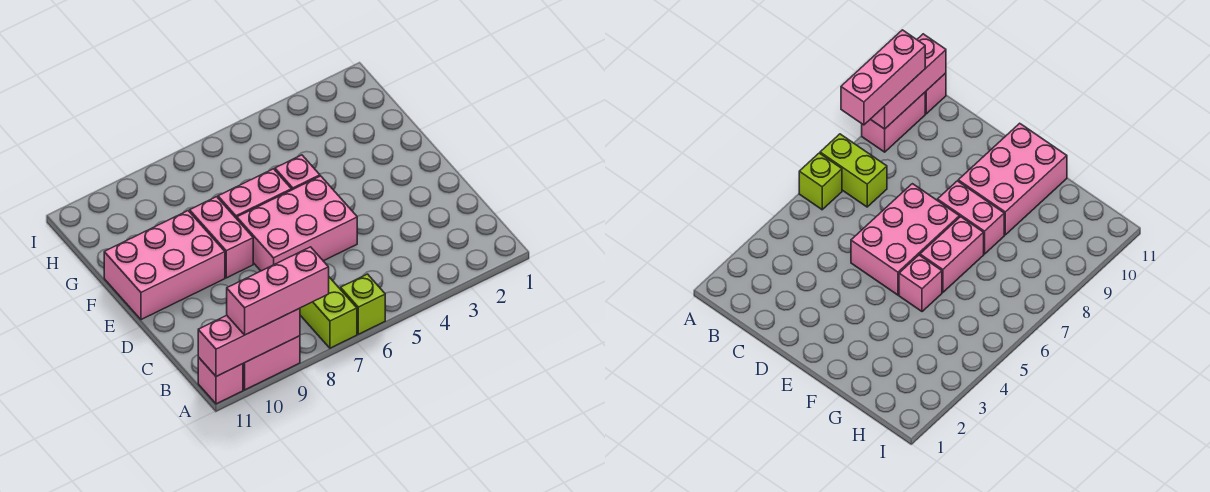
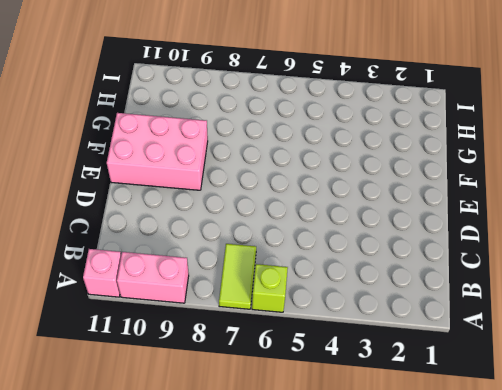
lime 1x2 tile [219,244,256,309] -> lime 1x2 brick [300,277,357,348]
none -> pink 2x3 brick [237,176,357,271]
none -> pink 1x2 brick [190,197,253,278]

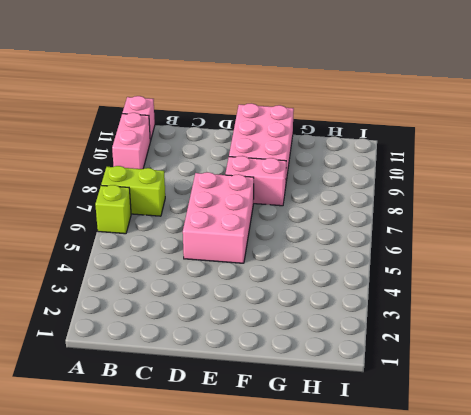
none -> pink 1x1 brick [275,155,320,190]
none -> pink 1x2 brick [218,169,291,219]

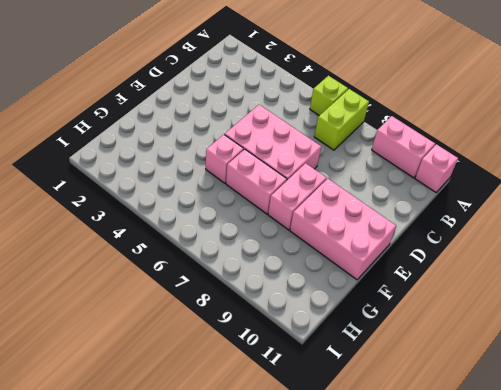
none -> pink 1x3 brick [198,308,300,377]
none -> pink 1x3 brick [227,247,329,335]

